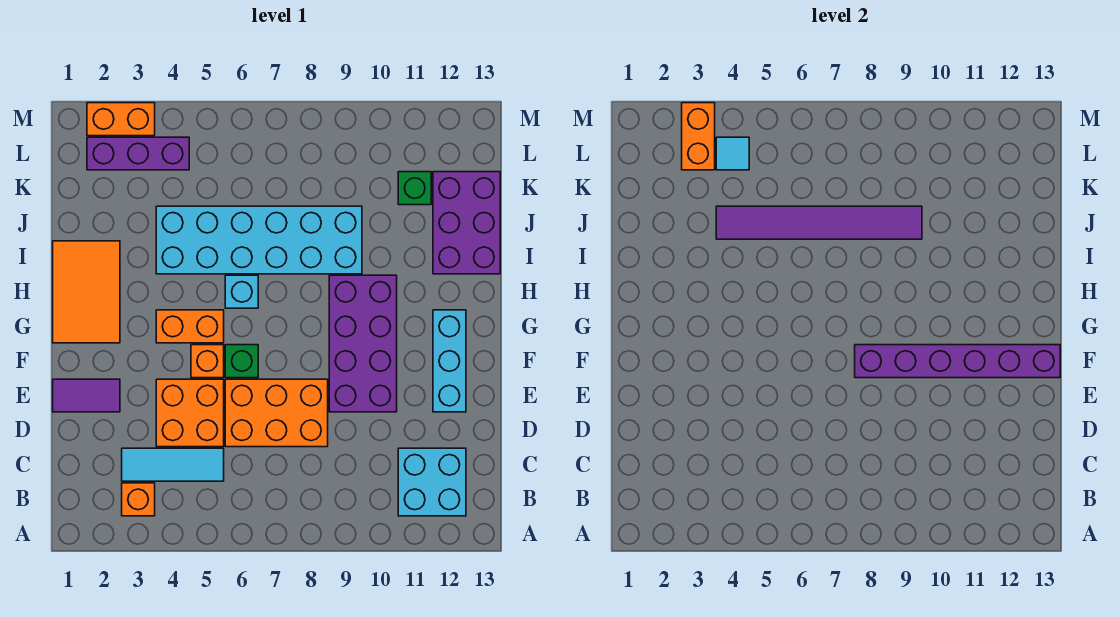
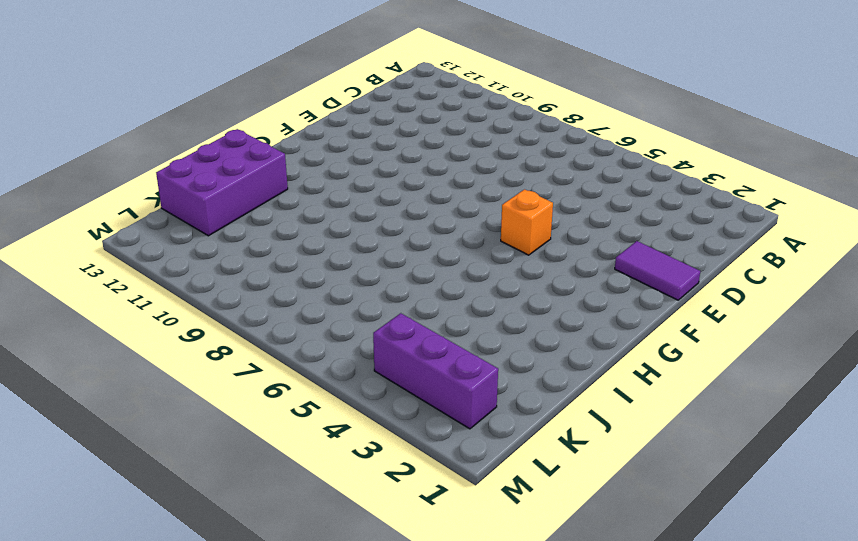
none -> orange 1x1 brick [122,483,155,516]
none -> cyan 2x2 brick [398,448,466,516]
none -> cyan 1x3 tile [122,448,224,481]

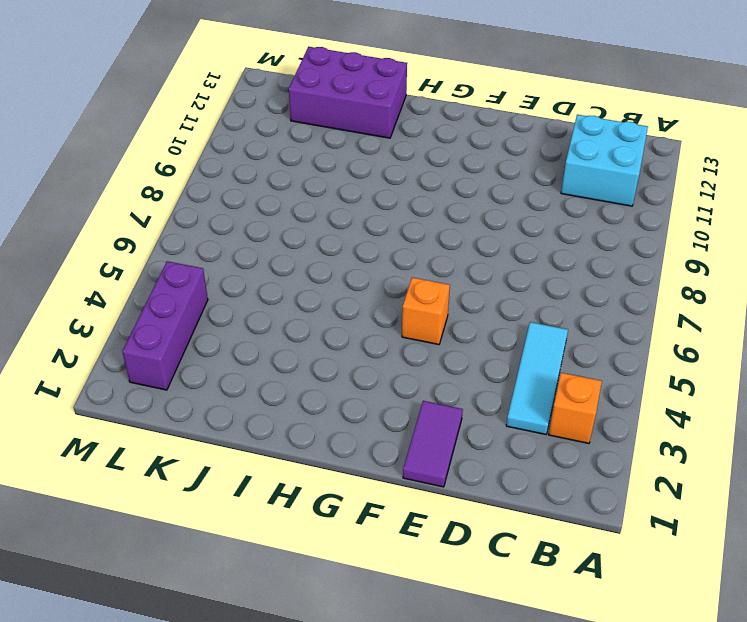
none -> orange 2x2 brick [156,379,224,447]
none -> orange 2x3 brick [225,379,328,447]
none -> purple 2x4 brick [329,275,397,412]

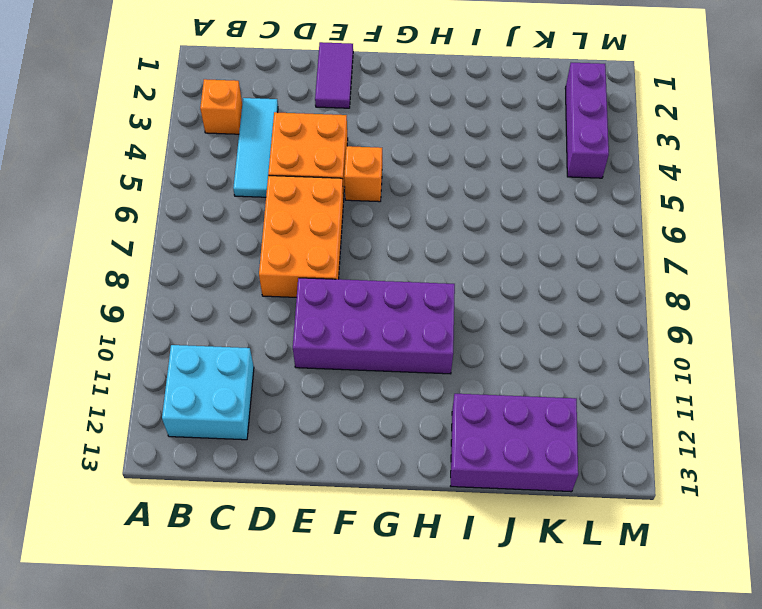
none -> cyan 1x3 brick [433,310,466,412]
none -> green 1x1 brick [225,345,258,378]
none -> orange 2x3 tile [53,241,120,343]

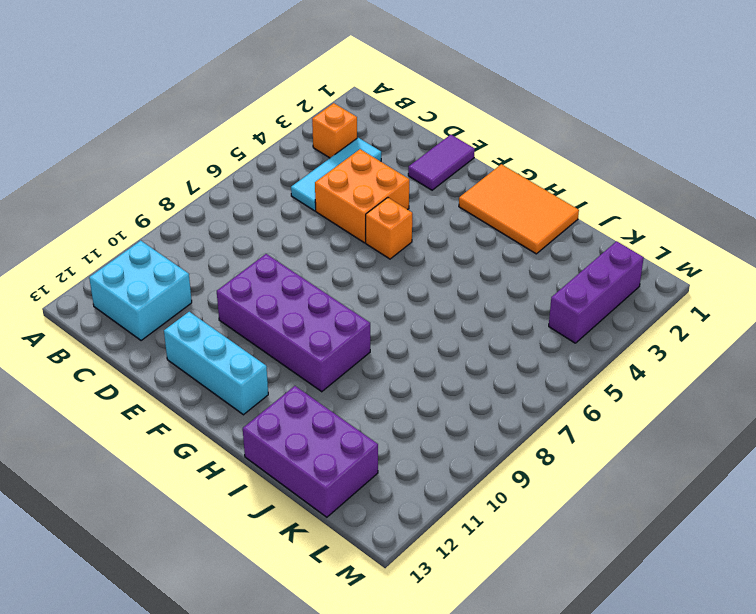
none -> orange 2x3 brick [225,379,328,447]
none -> green 1x1 brick [225,345,258,378]
none -> orange 1x2 brick [156,310,224,343]

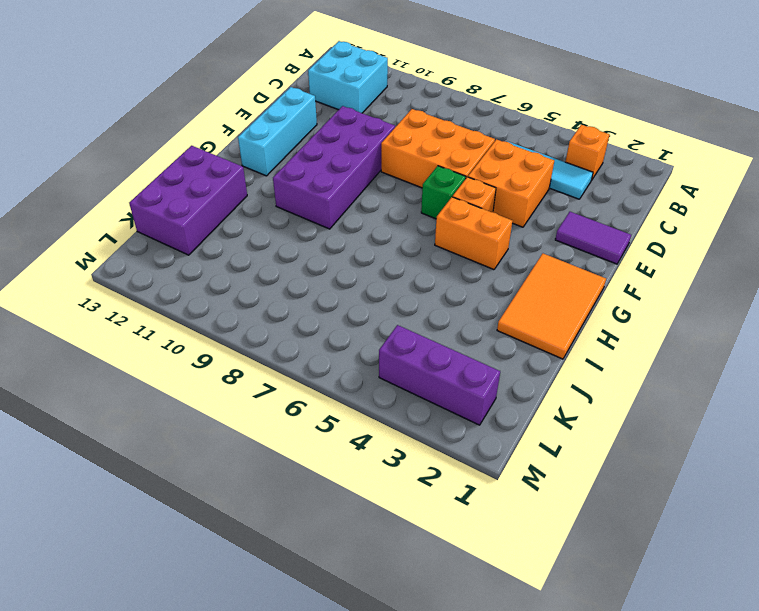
none -> cyan 1x1 brick [225,275,258,308]
none -> cyan 2x6 brick [156,206,362,274]
none -> green 1x1 brick [398,172,431,205]

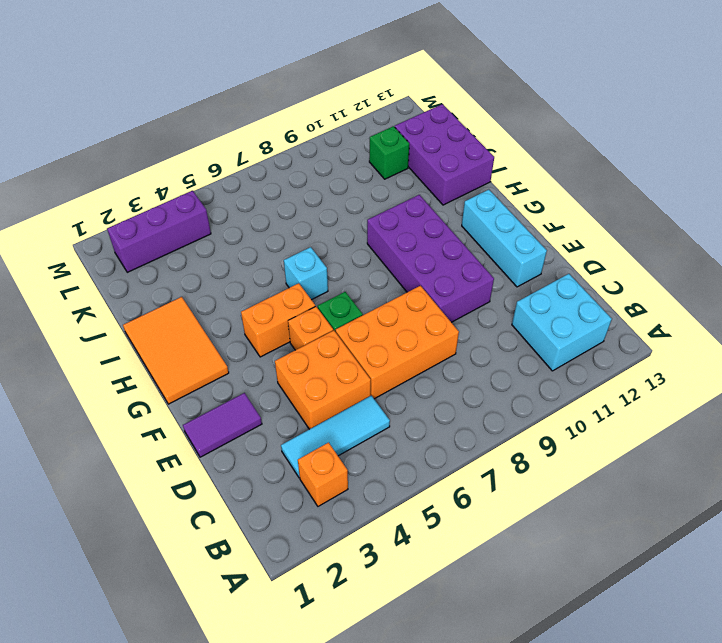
none -> cyan 2x6 brick [156,206,362,274]
none -> orange 1x2 brick [87,103,155,136]
none -> purple 1x6 brick [855,345,1060,378]

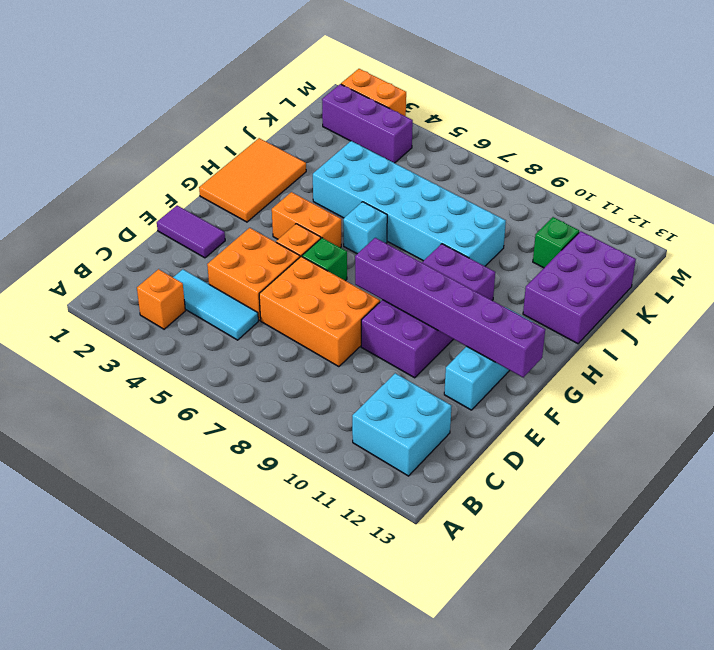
none -> purple 1x6 tile [716,206,922,239]
none -> orange 1x2 brick [682,103,715,170]
none -> cyan 1x1 tile [716,137,749,170]

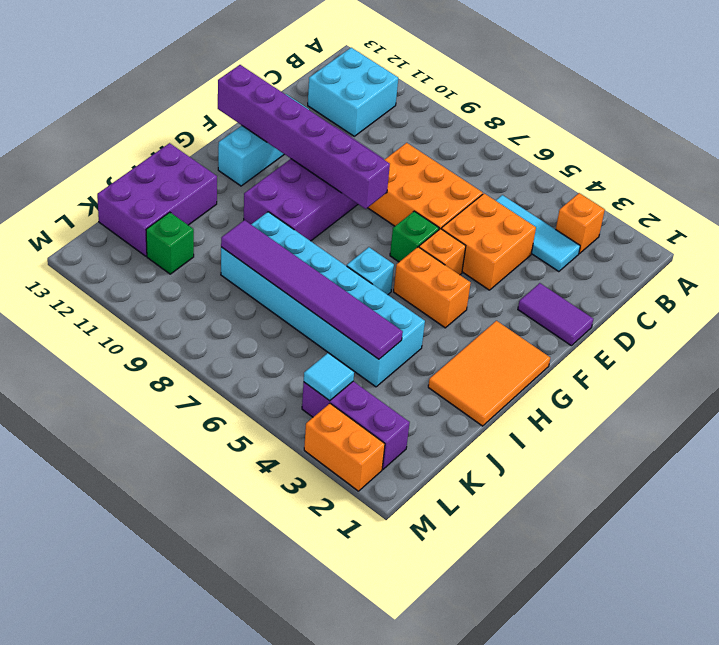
none -> orange 1x2 brick [682,103,715,170]

